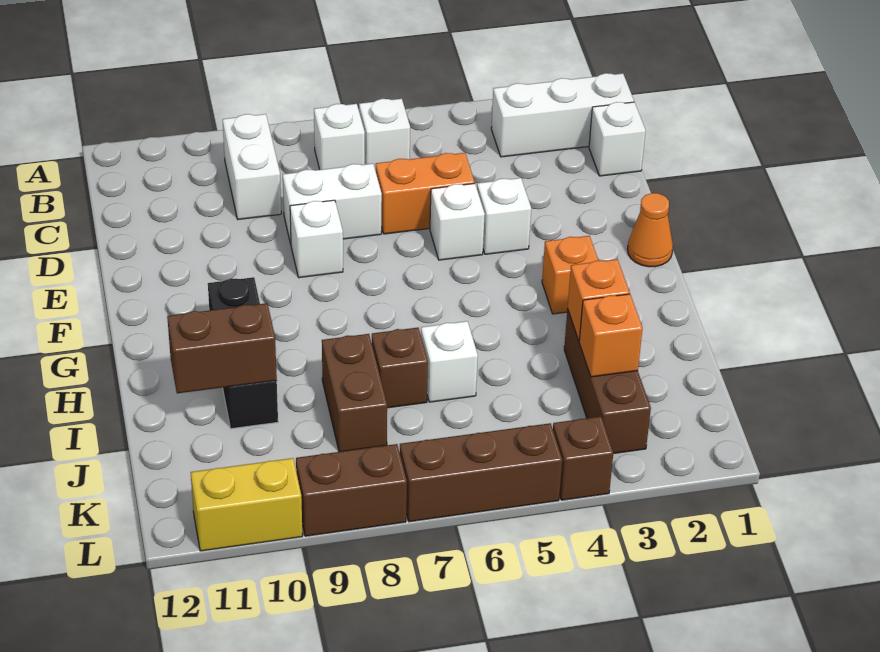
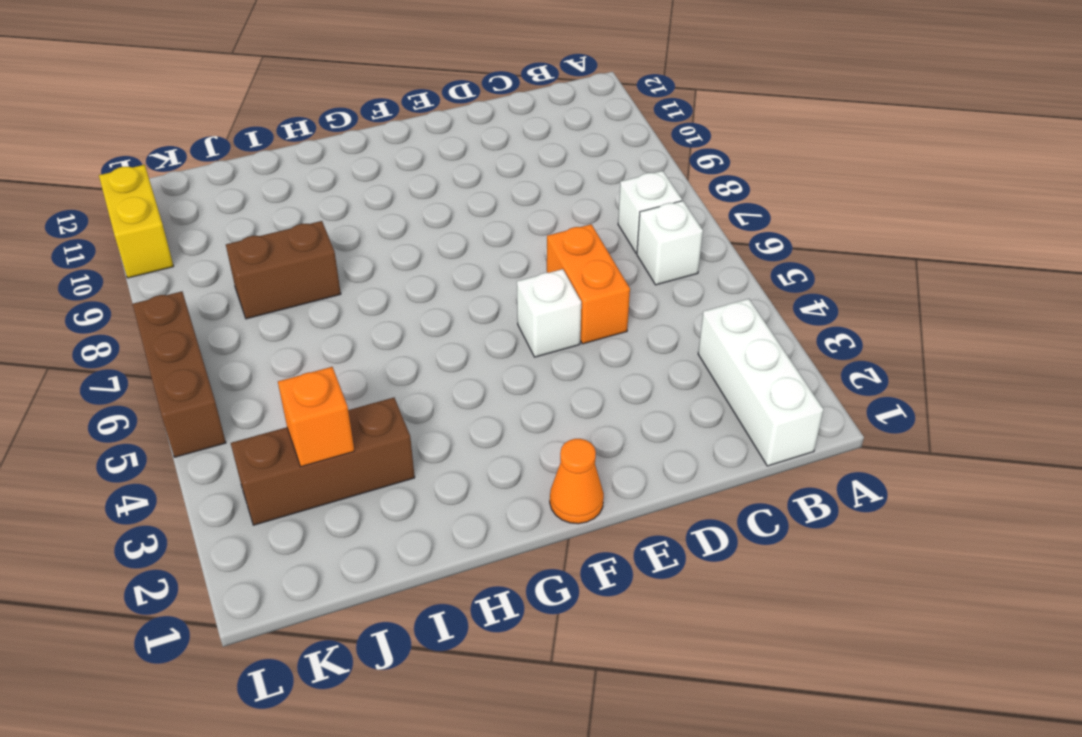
none -> white 1x2 brick [223,114,281,219]
none -> white 1x1 brick [589,102,646,176]
none -> white 1x2 brick [283,164,382,244]

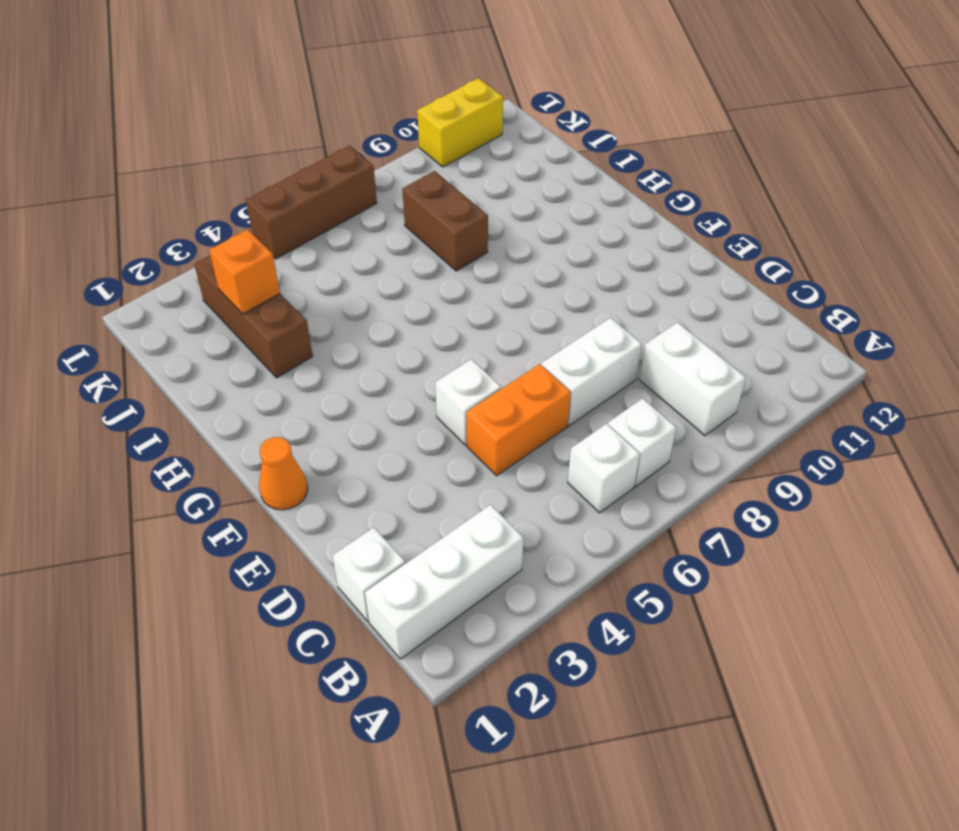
none -> white 1x1 brick [477,178,531,254]
none -> white 1x1 brick [290,200,343,278]
none -> orange 1x1 brick [542,236,598,314]

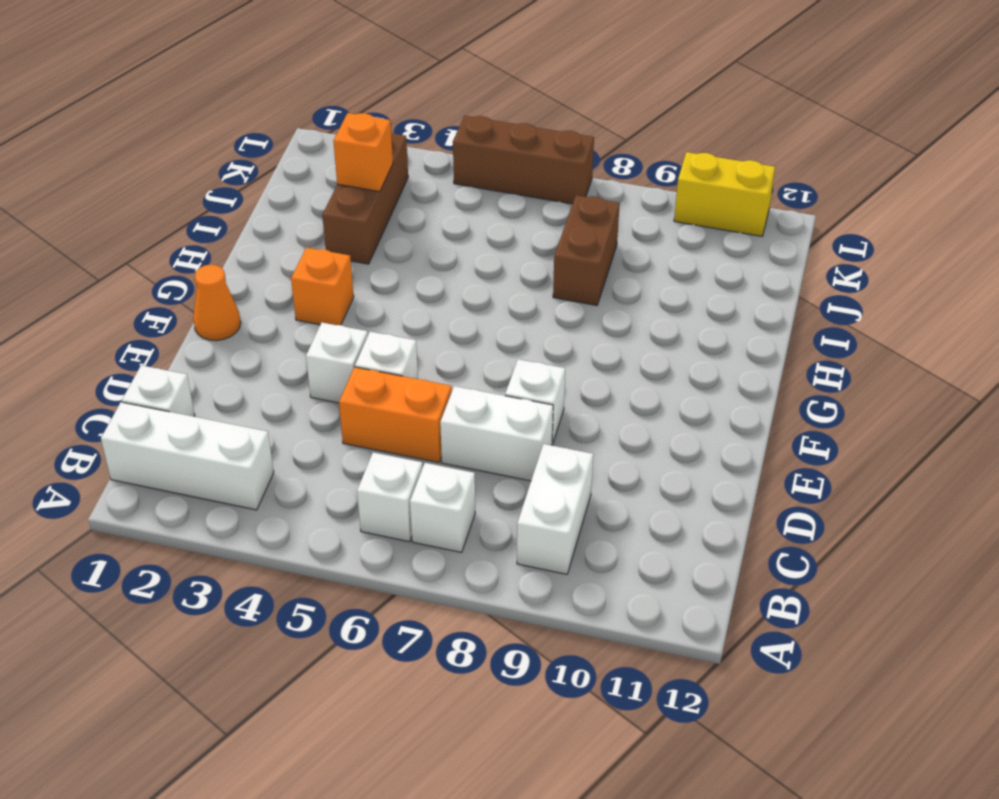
none -> black 1x3 brick [208,277,278,429]
none -> white 1x1 brick [421,321,478,402]
none -> brown 1x1 brick [372,328,428,408]

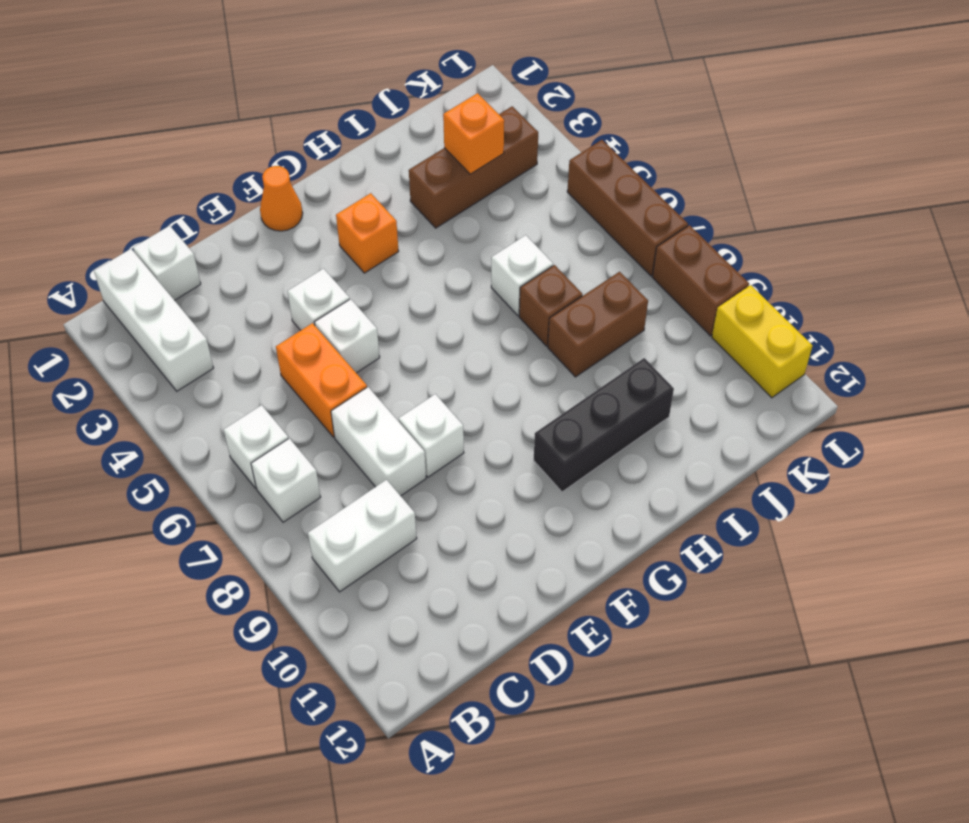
none -> brown 1x1 brick [553,417,613,500]
none -> orange 1x1 brick [568,259,630,341]
none -> brown 1x2 brick [167,303,277,393]

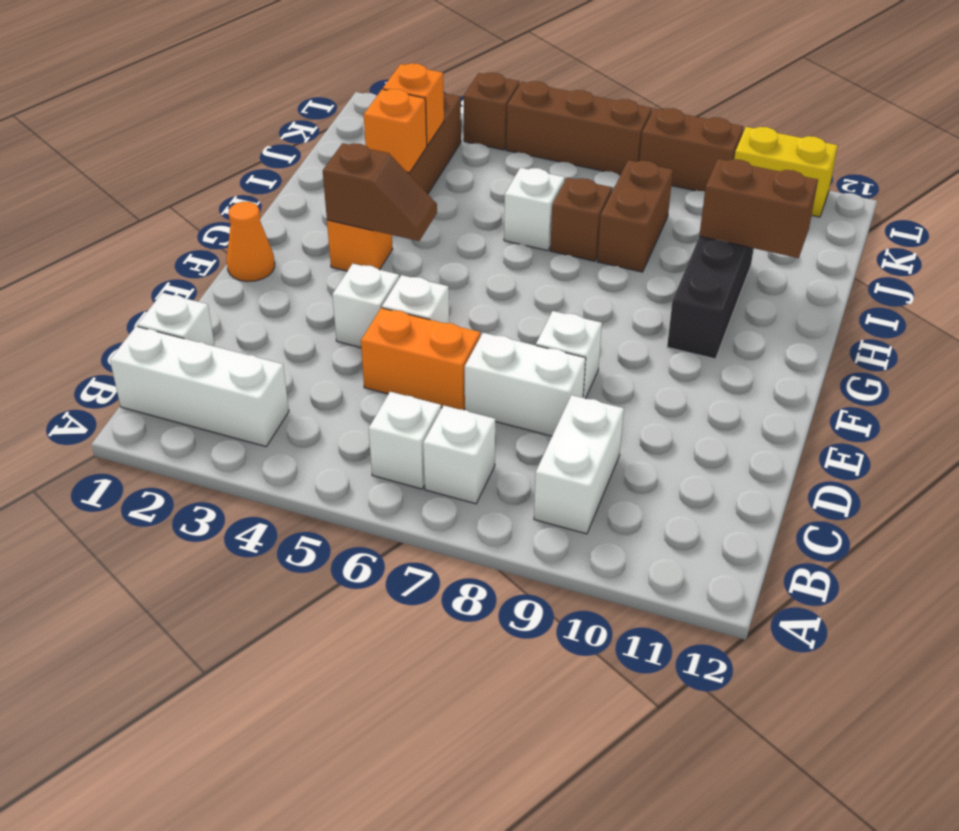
brown 1x2 slope [323,143,437,241] -> none

